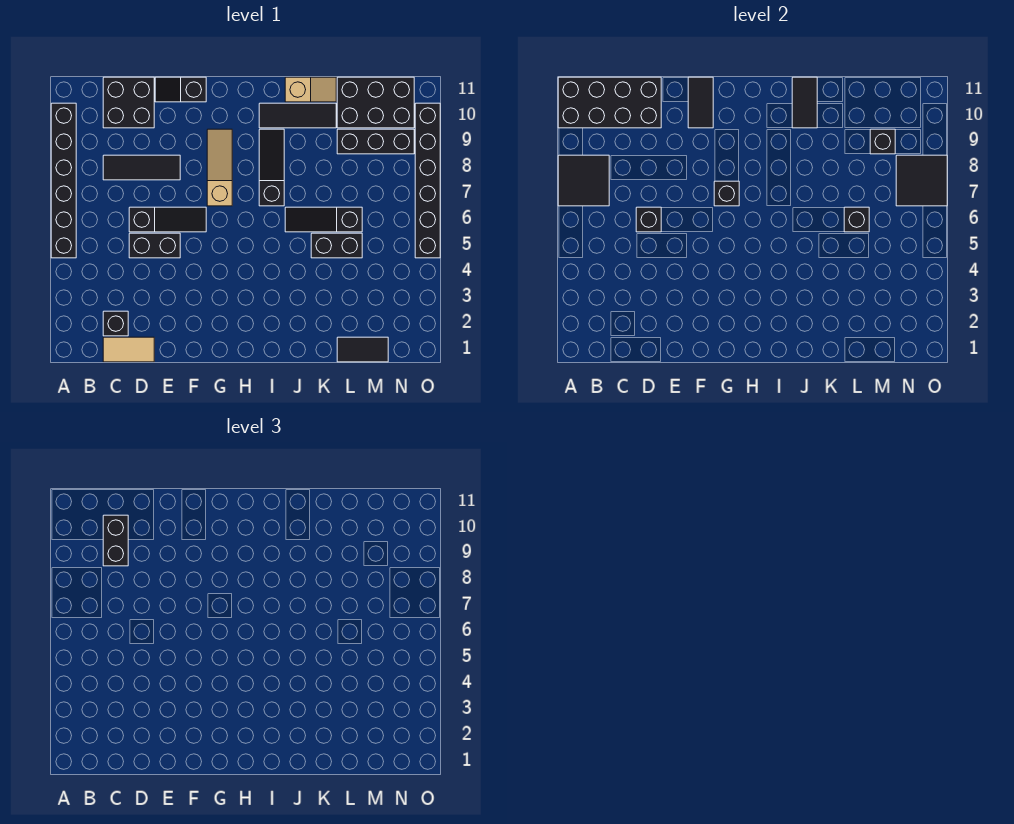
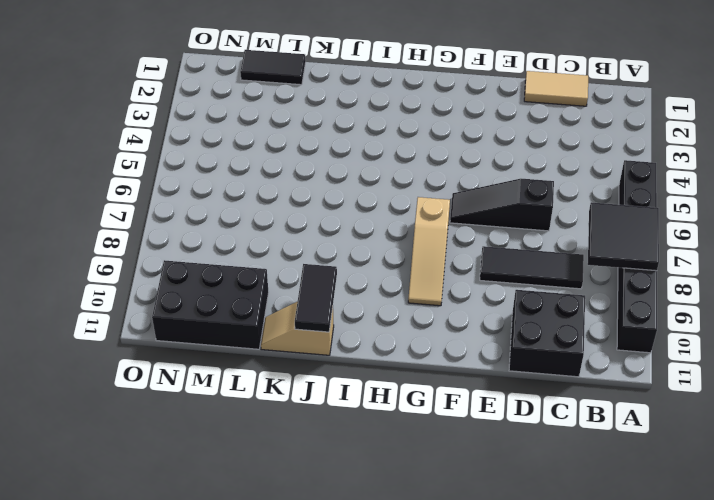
none -> black 1x1 brick [103,311,128,336]
none -> black 1x2 brick [129,233,180,258]
none -> black 1x2 slope [155,77,206,102]

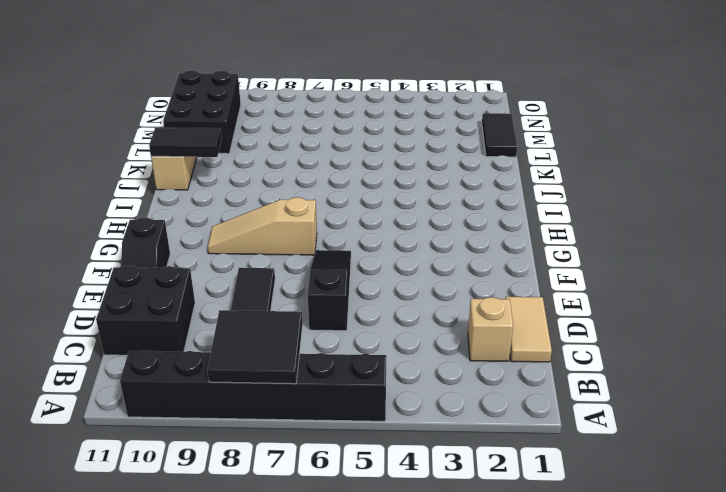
tan 1x1 brick [468,297,513,361] -> black 1x1 brick [103,311,128,336]
none -> black 1x2 brick [129,233,180,258]
none -> black 1x3 slope [259,129,284,206]
none -> black 1x3 tile [259,103,336,128]

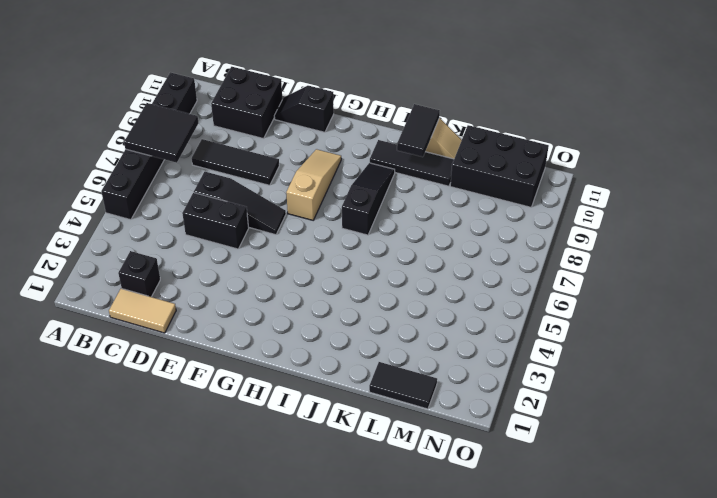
none -> black 1x3 slope [285,207,362,232]
none -> black 1x2 brick [311,233,362,258]
none -> black 1x3 brick [337,129,414,154]

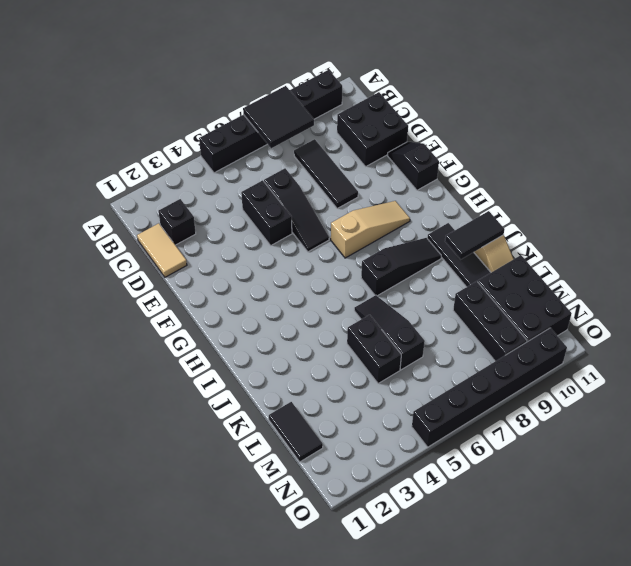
none -> black 2x4 brick [558,77,661,128]
none -> black 1x1 brick [636,207,661,232]
none -> black 1x2 tile [688,77,713,128]

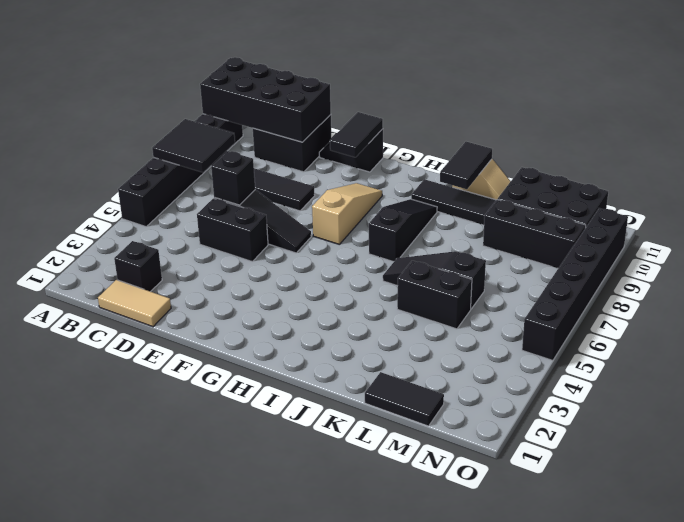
none -> black 1x1 brick [714,181,739,206]
none -> black 1x1 brick [844,207,869,232]
none -> black 1x1 brick [870,129,895,154]

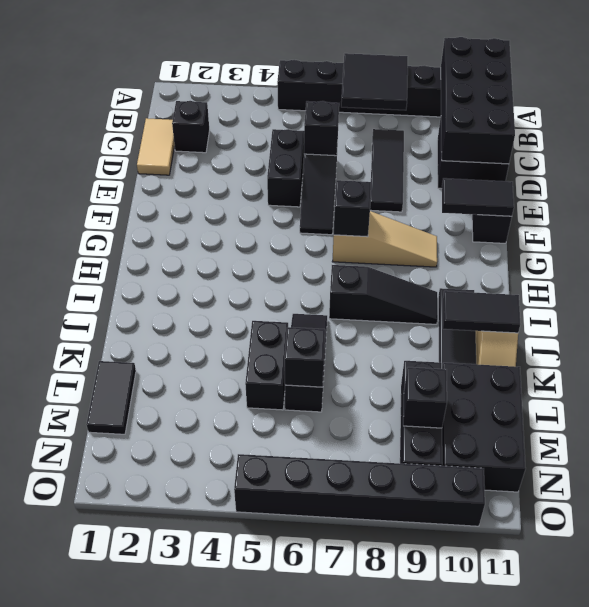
none -> black 2x2 tile [896,155,947,206]
none -> black 1x2 brick [103,515,128,566]

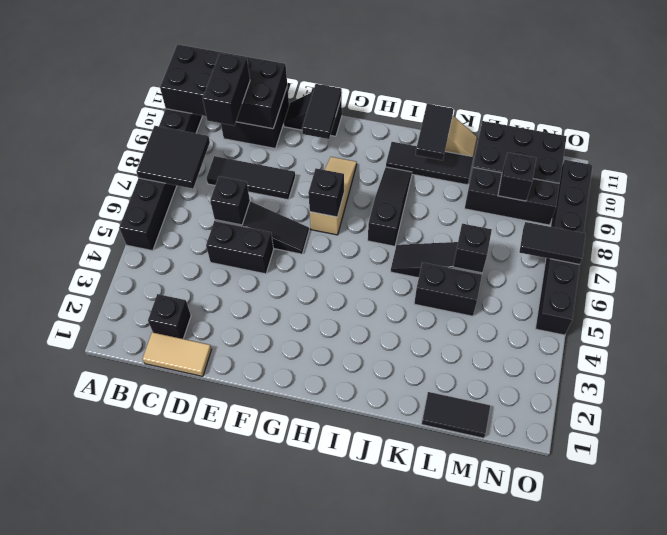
black 1x2 tile [520,222,586,264] -> black 2x2 tile [896,155,947,206]

